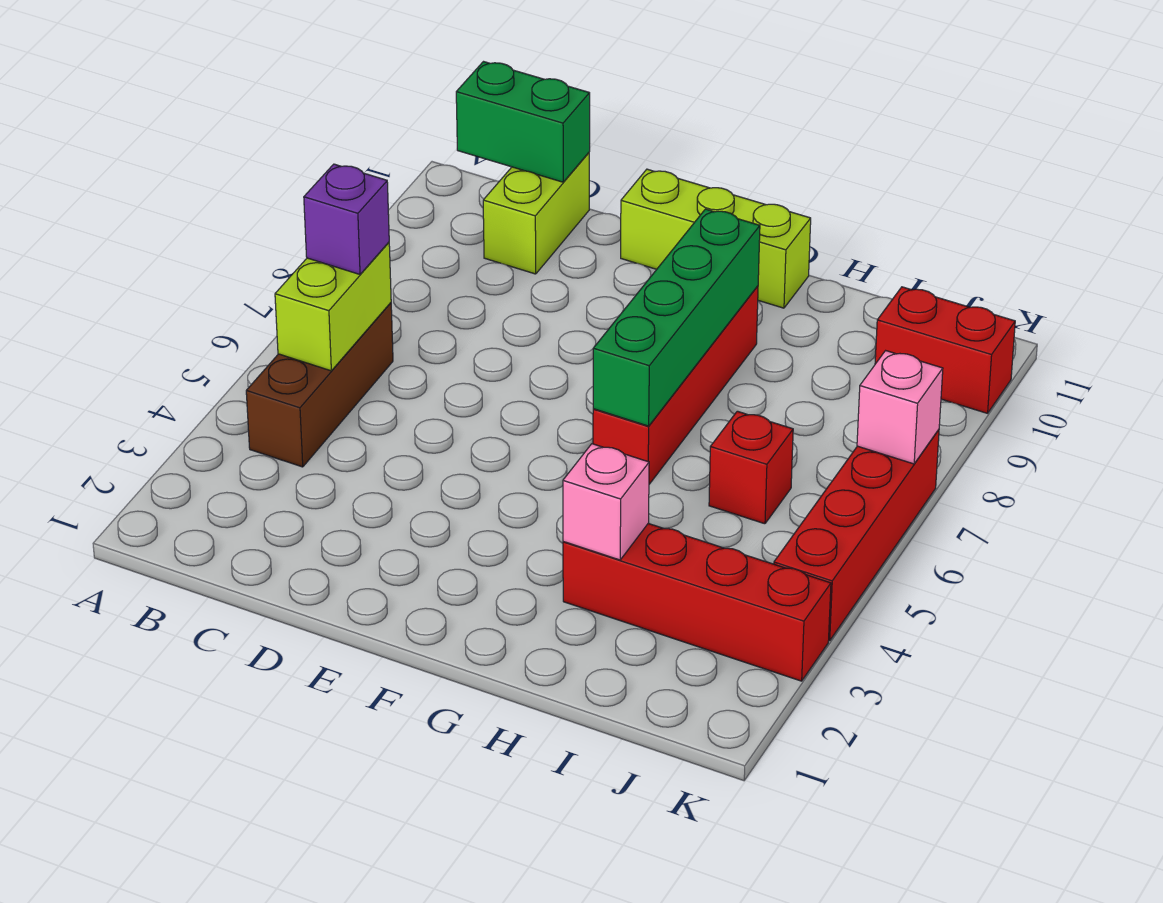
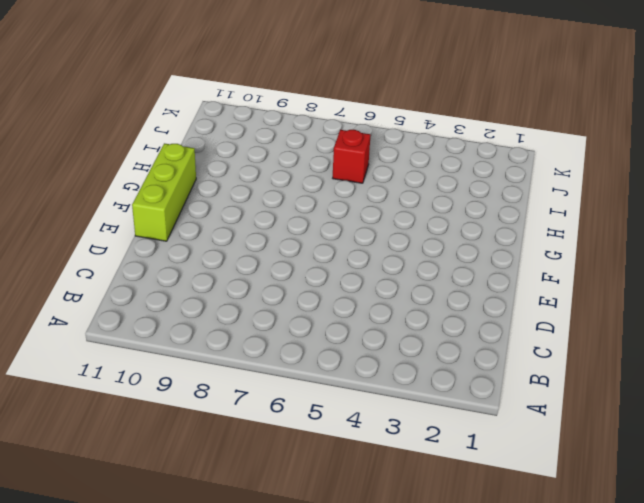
none -> brown 1x3 brick [246,303,393,467]
none -> lime 1x2 brick [483,153,589,274]
none -> red 1x4 brick [593,286,758,484]

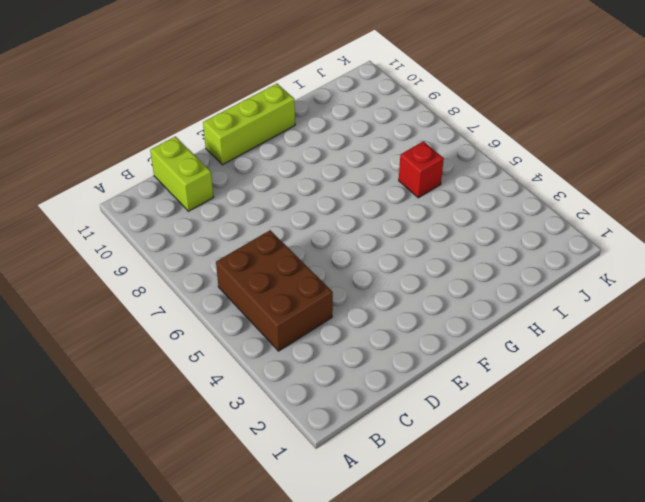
brown 2x3 brick [216,230,333,351] -> brown 1x3 brick [246,303,393,467]
none -> red 1x4 brick [593,286,758,484]
none -> red 1x4 brick [563,523,831,681]
none -> red 1x2 brick [875,287,1015,413]

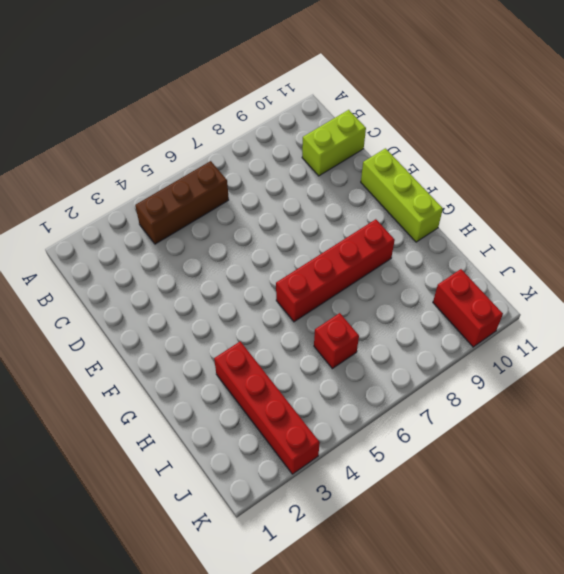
none -> red 1x4 brick [774,430,939,641]
none -> lime 1x2 brick [275,242,391,371]
none -> green 1x2 brick [456,62,590,182]

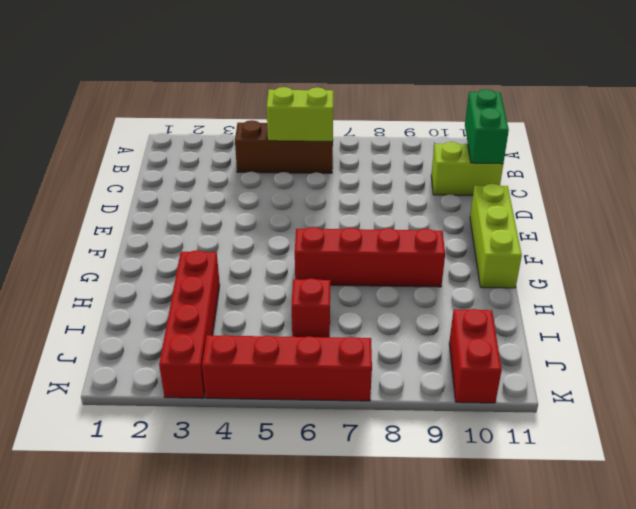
none -> green 1x4 brick [593,209,760,426]
none -> pink 1x1 brick [563,444,649,560]
none -> pink 1x1 brick [857,351,943,464]

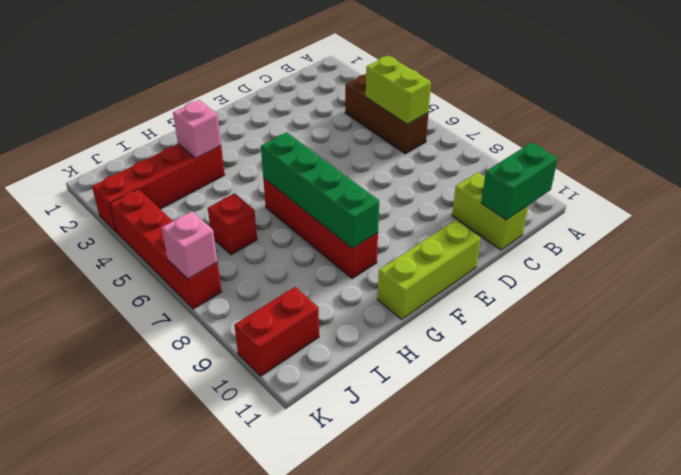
none -> purple 1x1 brick [304,164,389,274]

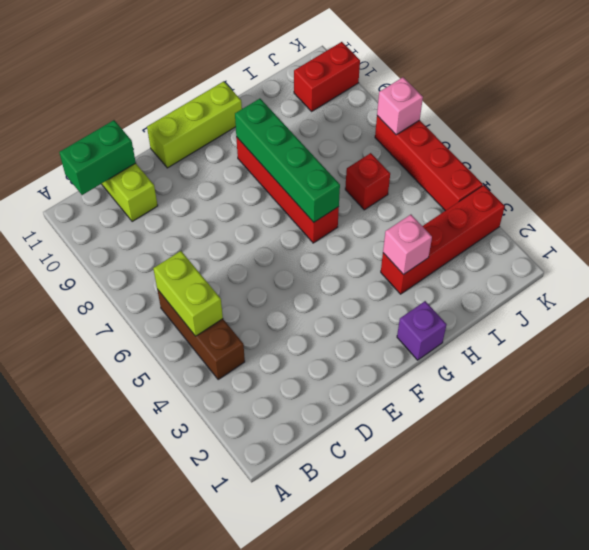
purple 1x1 brick [397,301,446,360] -> purple 1x1 brick moved to [304,164,389,274]

